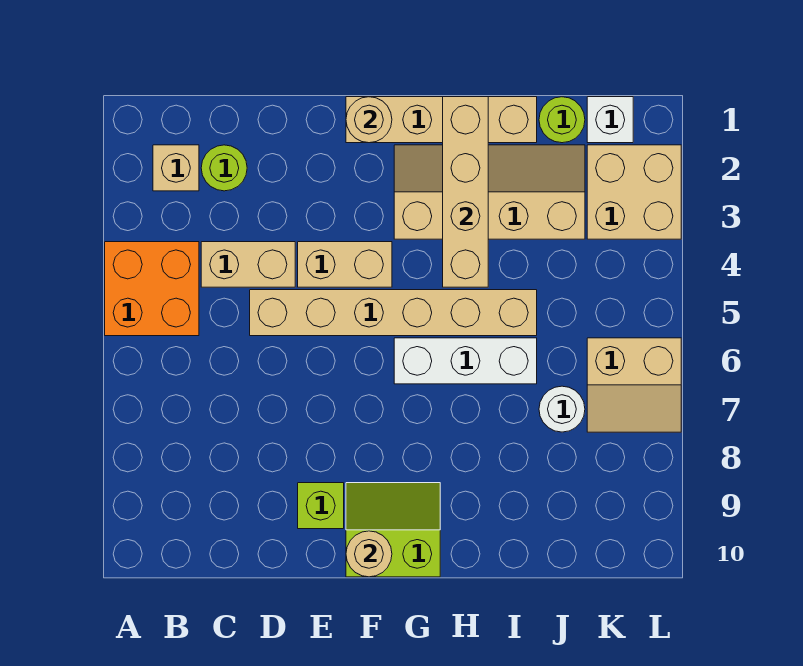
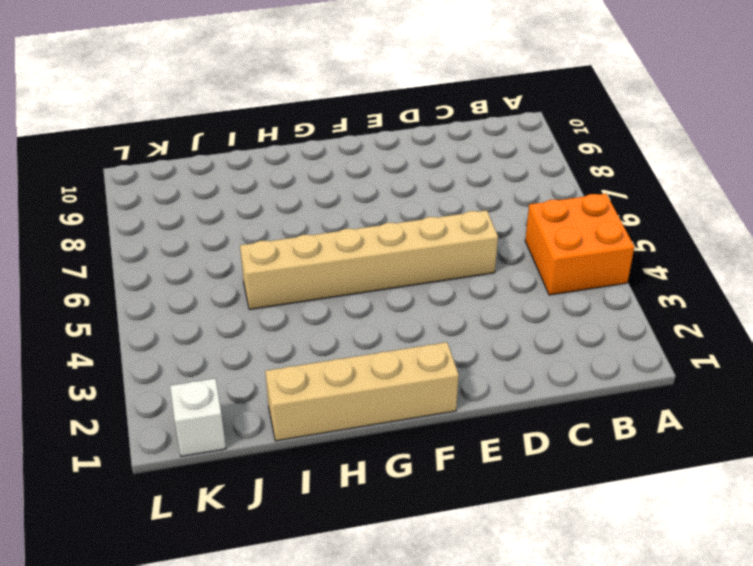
none -> tan 1x1 brick [153,145,199,191]
none -> lime 1x1 round brick [201,145,247,191]
none -> tan 1x2 brick [201,242,295,287]

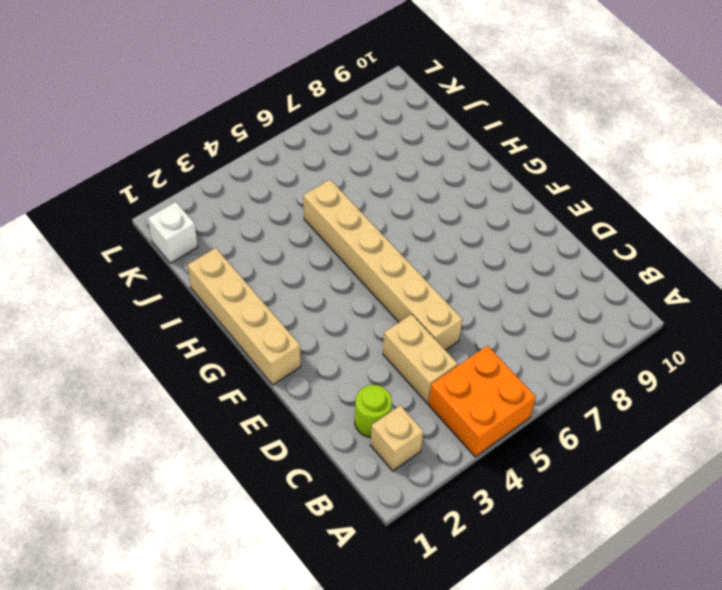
none -> tan 1x2 brick [298,242,392,287]
none -> lime 1x1 brick [298,483,344,529]
none -> lime 2x2 slope [346,483,440,577]

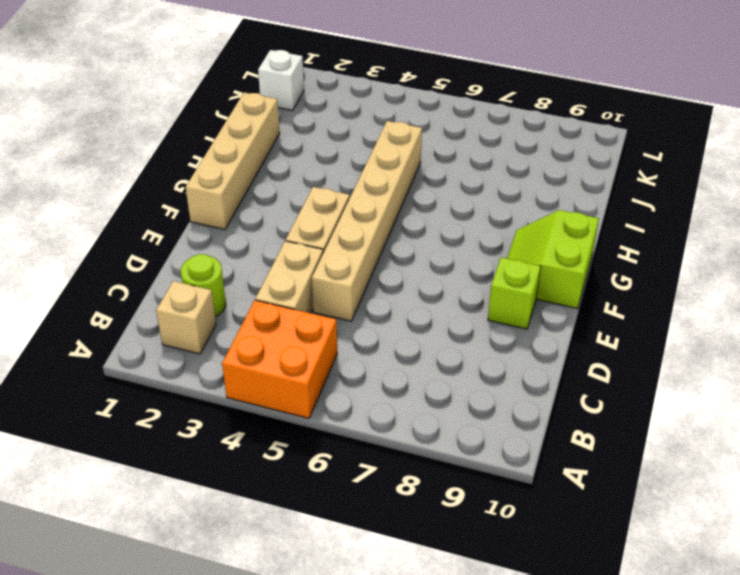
none -> tan 2x4 slope [394,145,585,239]
none -> white 1x3 brick [394,338,537,384]
none -> lime 1x1 round brick [539,97,585,143]

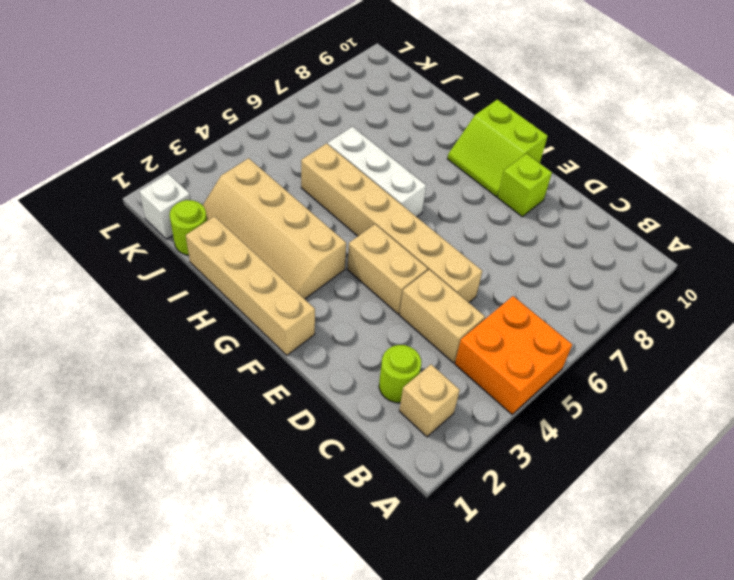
none -> white 1x1 round brick [539,386,585,432]
none -> tan 2x2 brick [587,145,681,239]
none -> tan 2x2 slope [587,338,681,432]

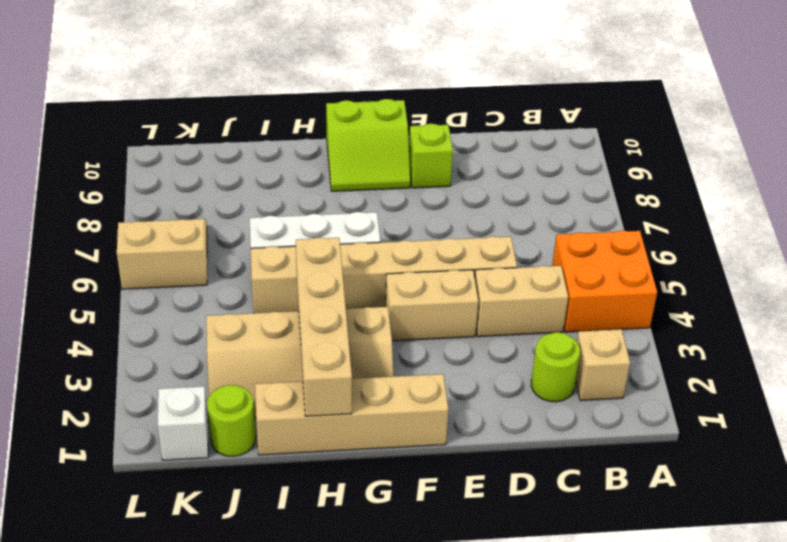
none -> white 1x1 round brick [539,386,585,432]
none -> tan 2x2 brick [587,145,681,239]
none -> tan 1x1 round brick [346,97,392,143]

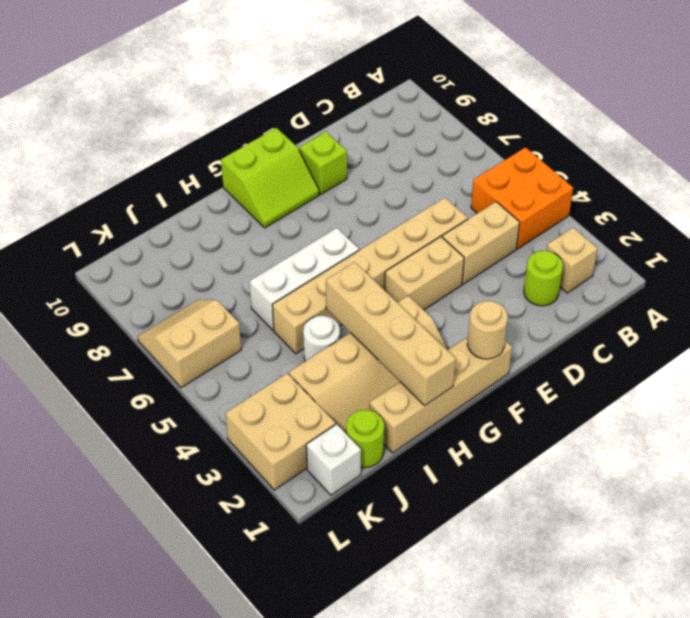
white 1x1 round brick [303,316,340,361] -> white 1x1 round brick moved to [539,386,585,432]
none -> tan 1x1 round brick [346,531,392,577]

